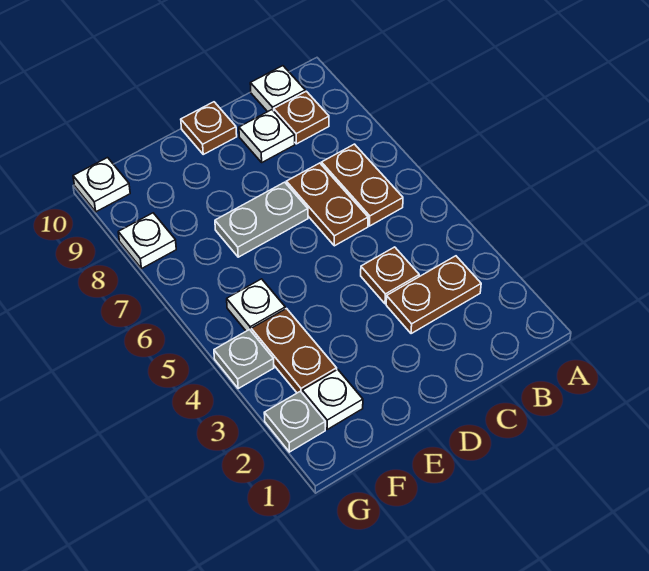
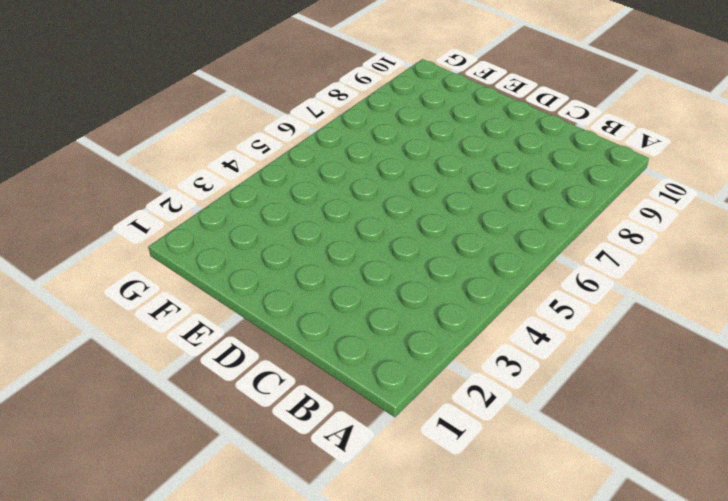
none -> brown 1x2 plate [386,256,481,334]
none -> brown 1x2 plate [321,144,403,226]
none -> brown 1x1 plate [274,91,329,144]

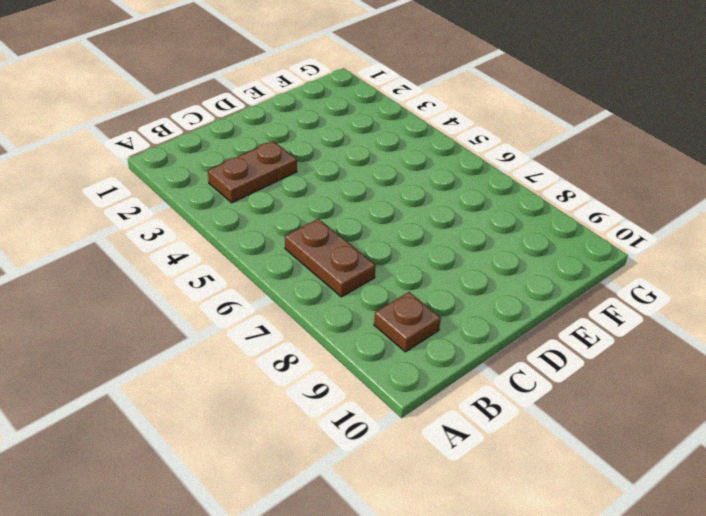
none -> white 1x1 plate [250,66,305,112]
none -> brown 1x1 plate [361,247,419,304]
none -> brown 1x2 plate [286,163,368,246]

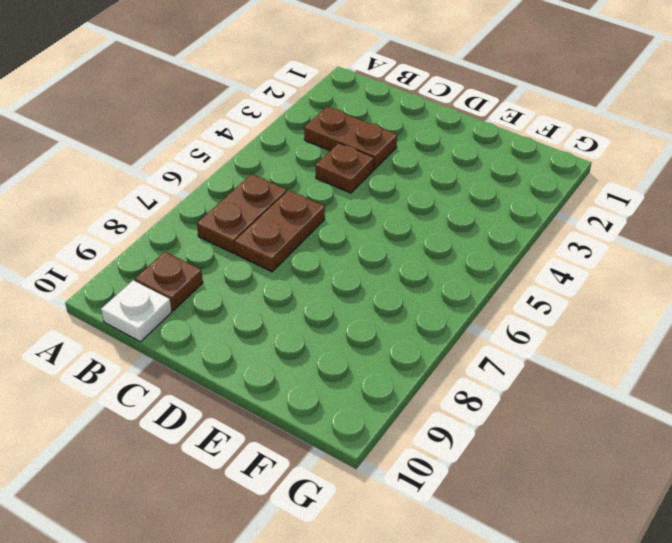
none -> white 1x1 plate [239,110,295,162]
none -> grey 1x2 plate [215,182,308,257]
none -> brown 1x1 plate [181,102,237,154]

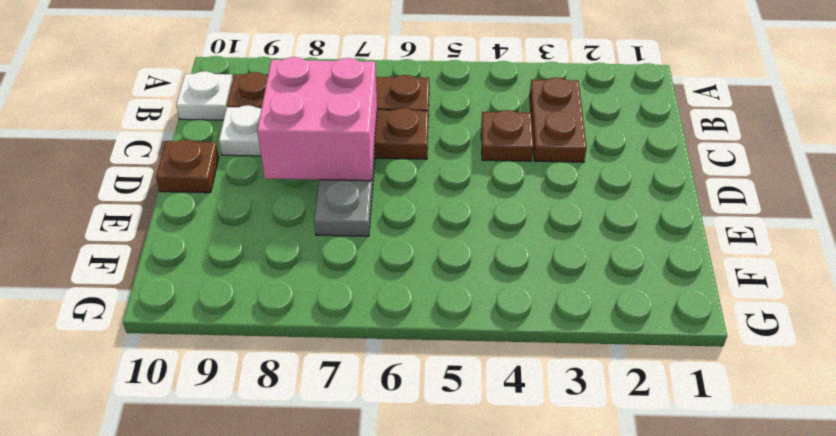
pink 2x2 brick [257,57,377,181] -> none
none -> white 1x1 plate [302,370,363,429]
none -> brown 1x2 plate [251,309,337,393]
none -> white 1x1 plate [227,279,285,331]

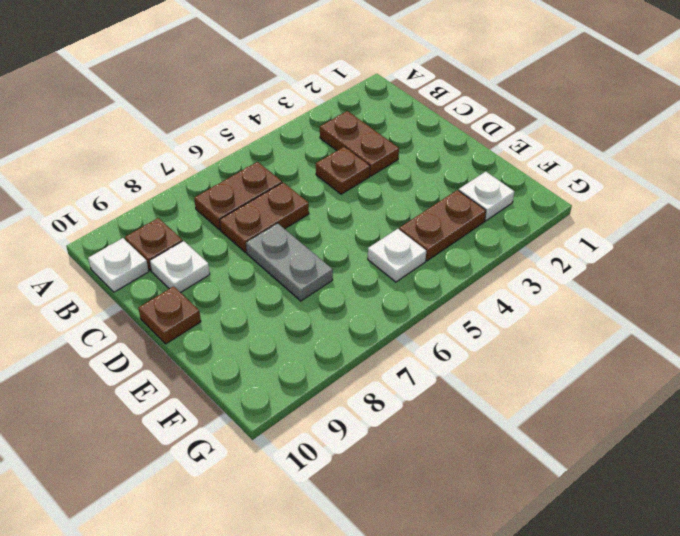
none -> grey 1x1 plate [264,391,325,452]
none -> grey 1x1 plate [214,330,274,388]
none -> white 1x1 plate [118,213,176,269]

